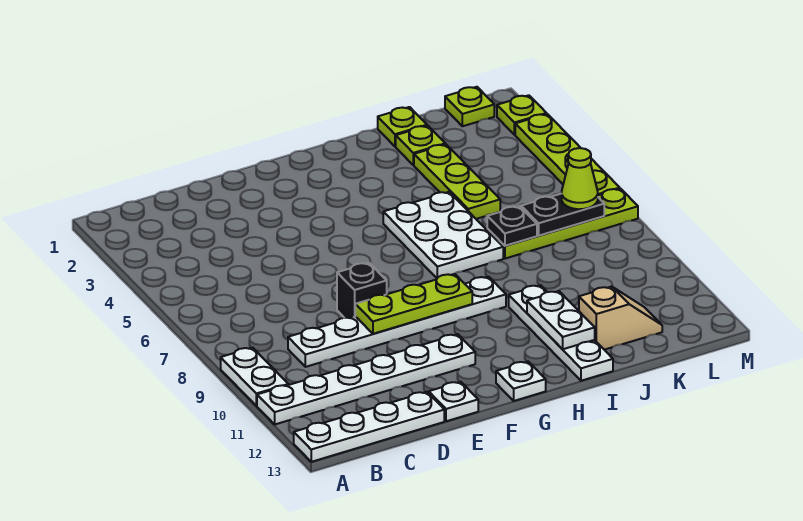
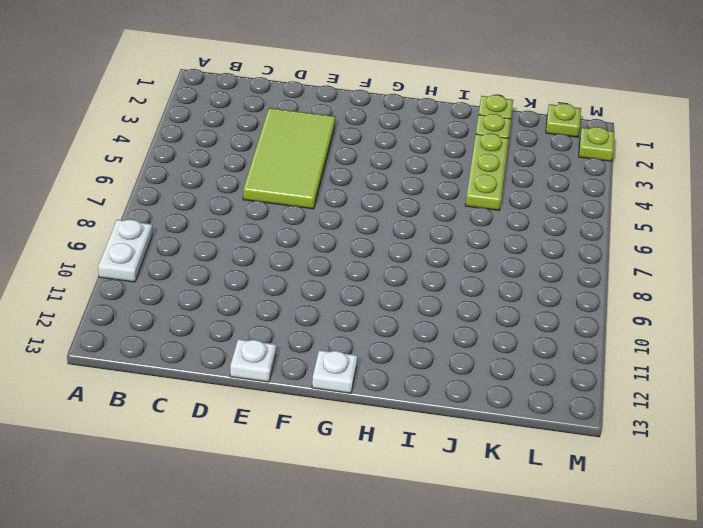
lime 2x4 tile [243,108,336,209] -> none
none -> white 1x6 plate [257,334,475,424]
none -> white 1x4 plate [294,392,444,462]
none -> white 1x6 plate [288,277,506,367]

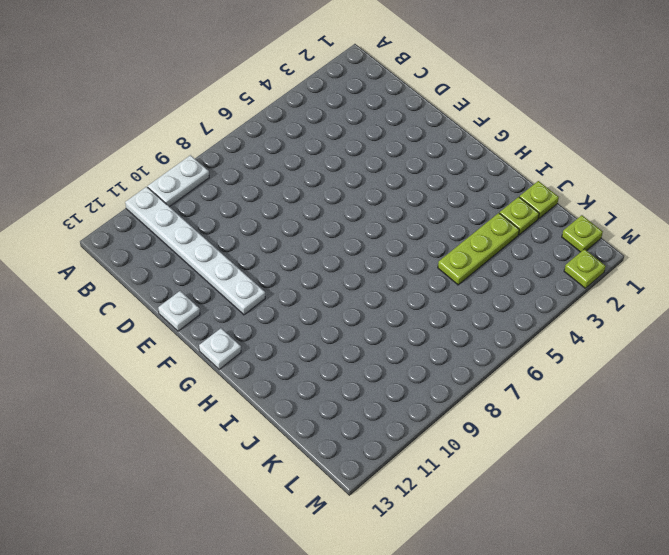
none -> white 1x4 plate [294,392,444,462]
none -> white 1x6 plate [288,277,506,367]
none -> black 1x1 brick [337,263,387,318]

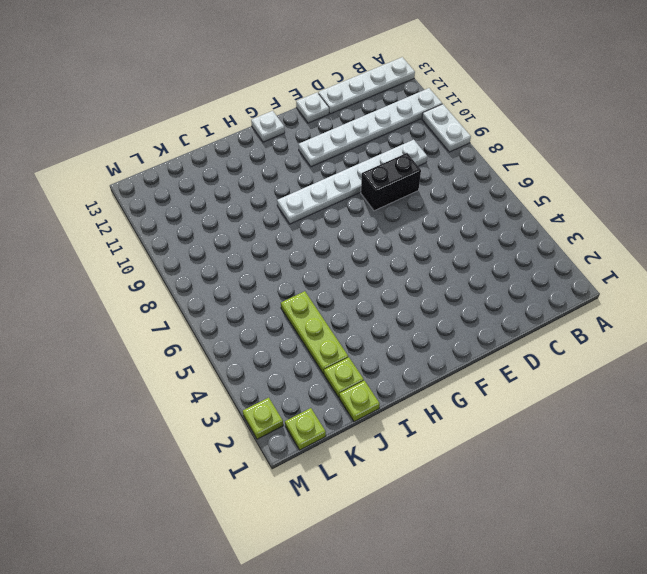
black 1x2 brick [361,153,421,211] -> black 1x1 brick [337,263,387,318]
none -> white 2x3 plate [383,192,503,278]
none -> white 1x4 plate [509,285,613,381]
none -> lime 1x4 plate [487,189,638,259]

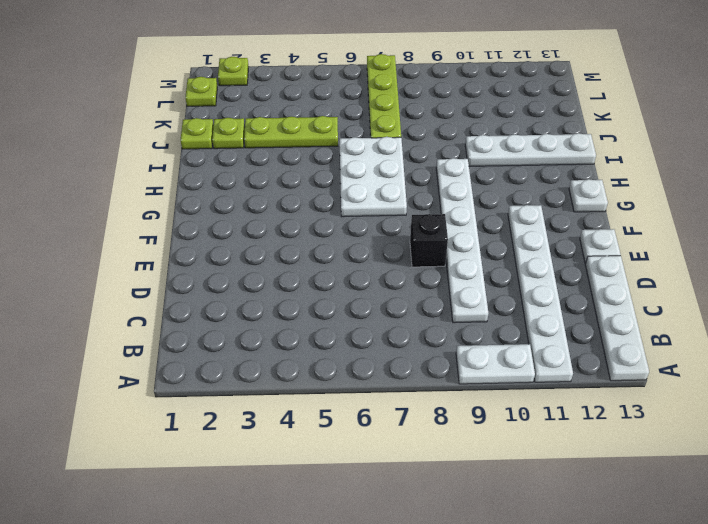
white 2x3 plate [340,137,407,217] -> white 2x3 plate turned to [383,192,503,278]
none -> tan 1x2 slope [579,286,662,350]
none -> lime 1x4 plate [515,114,620,195]
none -> lime 1x3 plate [355,274,472,334]

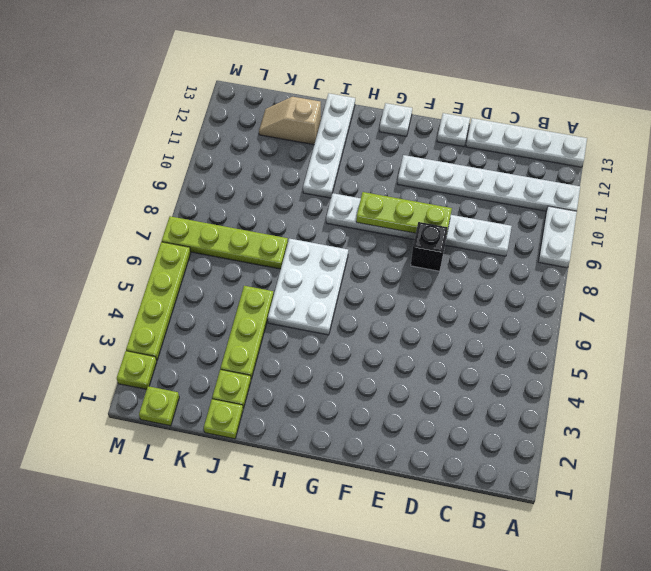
none -> white 1x2 plate [527,291,595,349]
none -> black 1x1 plate [487,206,537,246]
none -> black 1x2 plate [521,194,604,236]

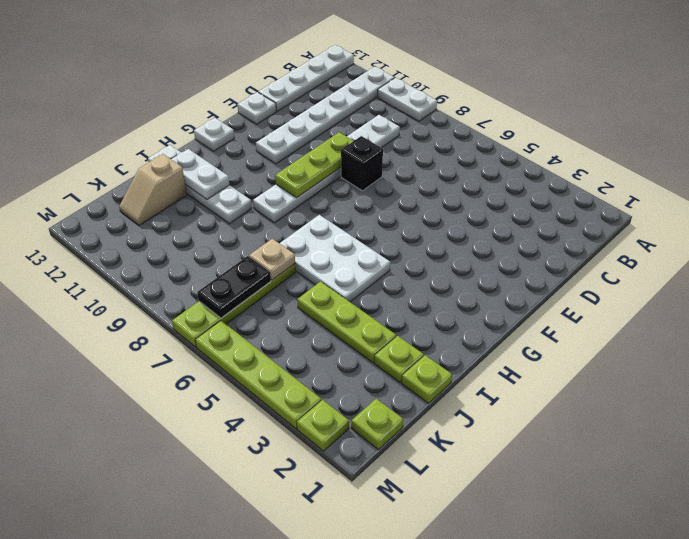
tan 1x1 plate [249,239,295,280] -> black 1x1 plate [487,206,537,246]
none -> lime 1x1 cone [561,148,598,209]

